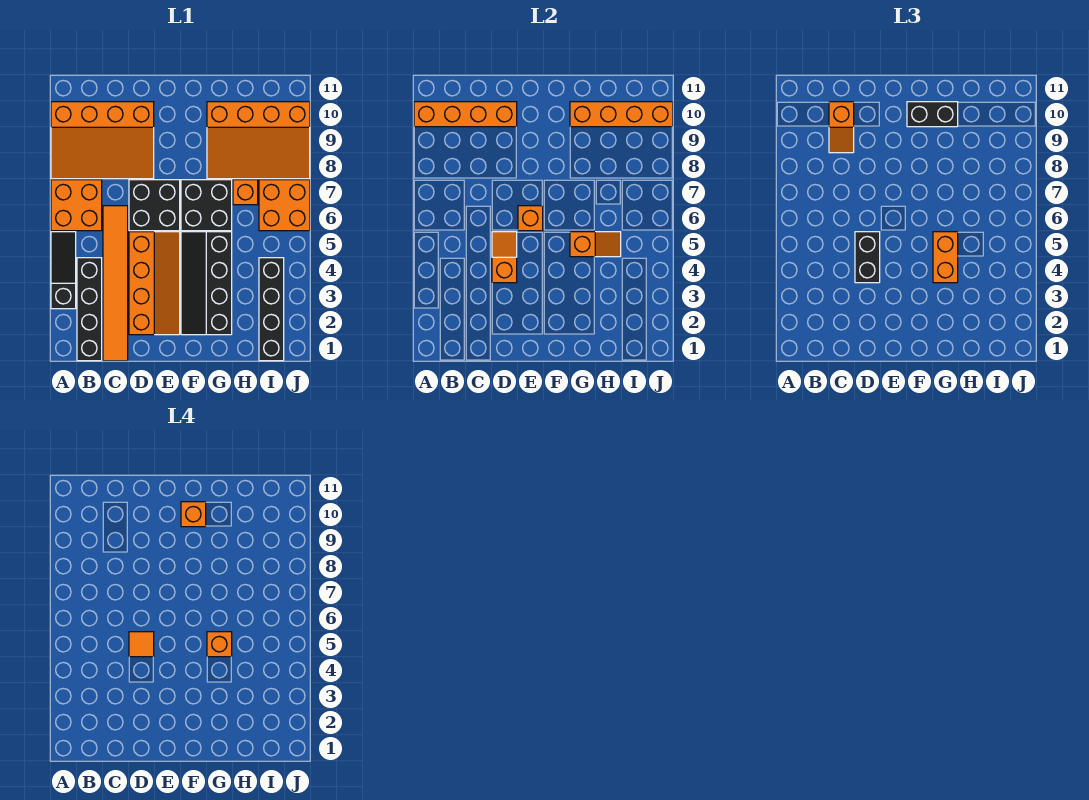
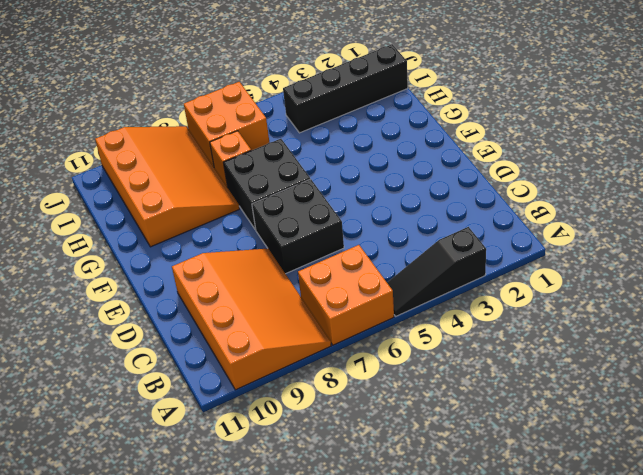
none -> black 1x4 brick [77,258,102,361]
none -> orange 1x6 tile [103,206,128,361]
none -> orange 2x4 slope [129,232,180,335]

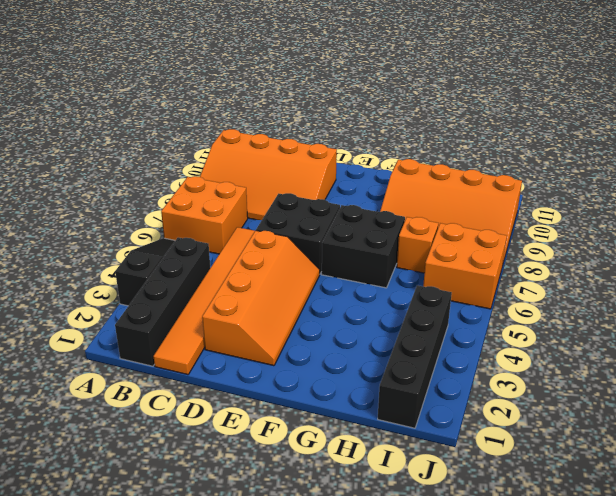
none -> black 2x4 slope [181,232,232,335]
none -> orange 1x4 brick [414,102,517,127]
none -> orange 1x2 slope [492,232,517,283]

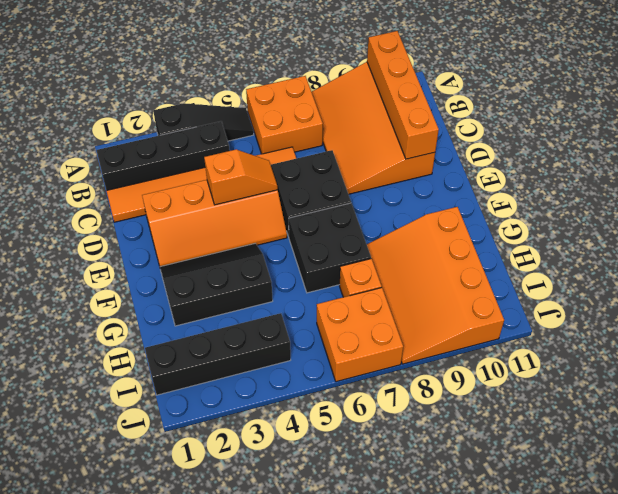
black 2x3 slope [160,243,273,326] -> black 2x4 slope [181,232,232,335]
none -> orange 1x1 brick [518,206,543,231]
none -> orange 1x2 slope [570,232,621,257]
none -> orange 1x4 brick [570,102,673,127]

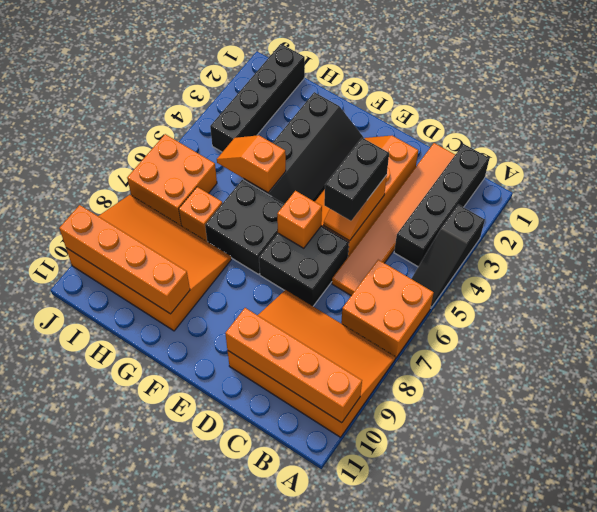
none -> orange 1x2 slope [829,102,854,153]
none -> black 1x2 brick [907,102,958,127]
none -> orange 1x2 brick [933,232,958,283]

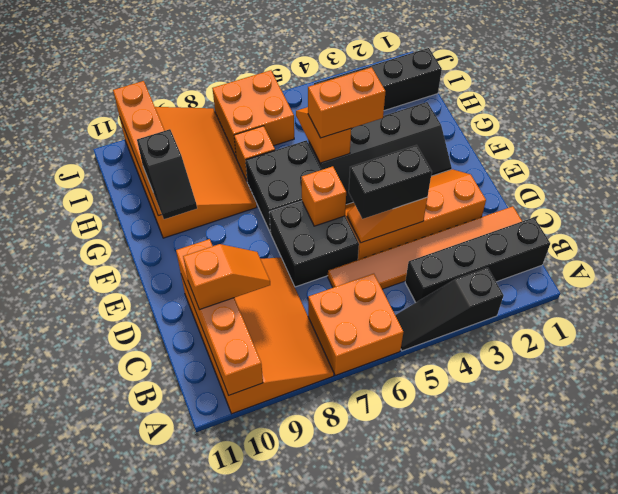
black 1x2 slope [137,129,197,219] -> black 1x2 brick [907,102,958,127]
none -> orange 1x1 tile [129,632,154,657]
none -> orange 1x1 brick [181,502,206,527]
none -> orange 1x1 brick [207,632,232,657]

